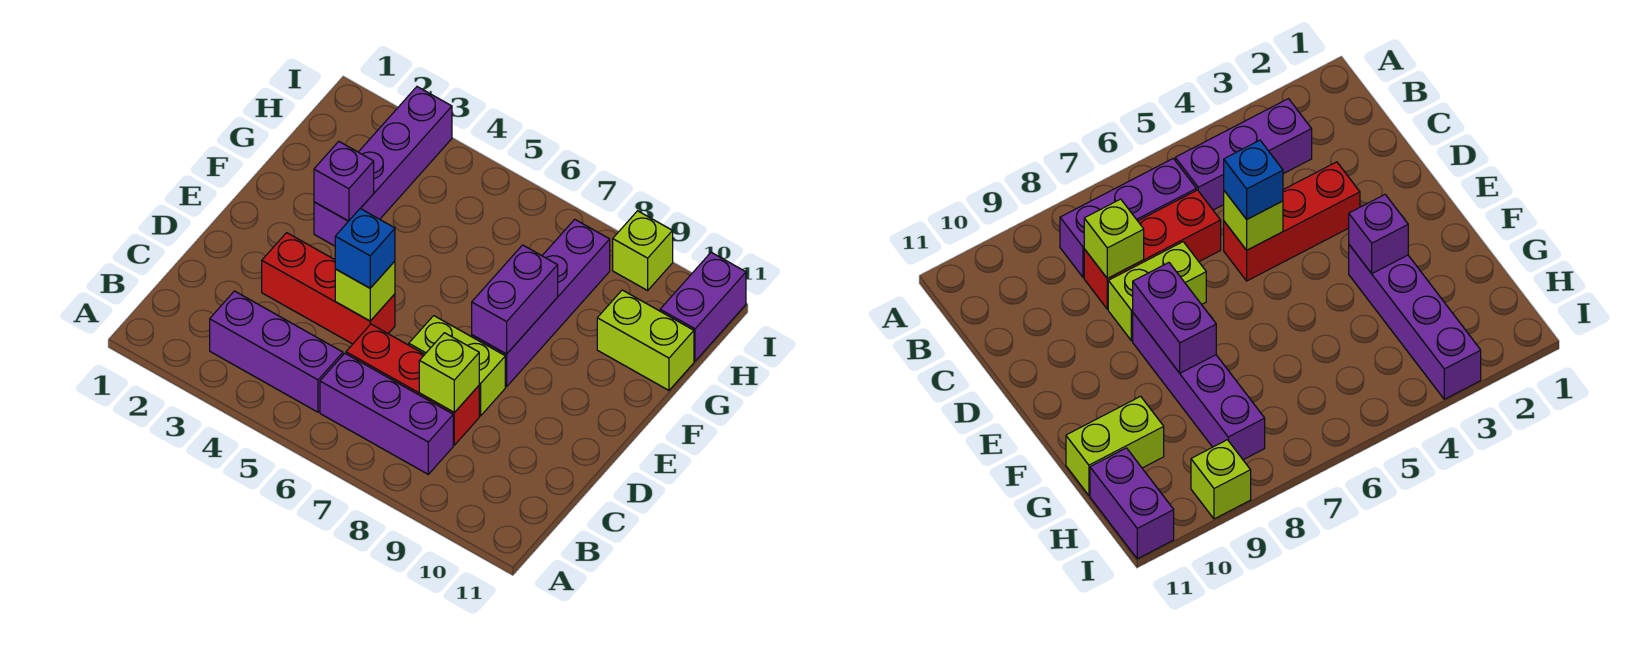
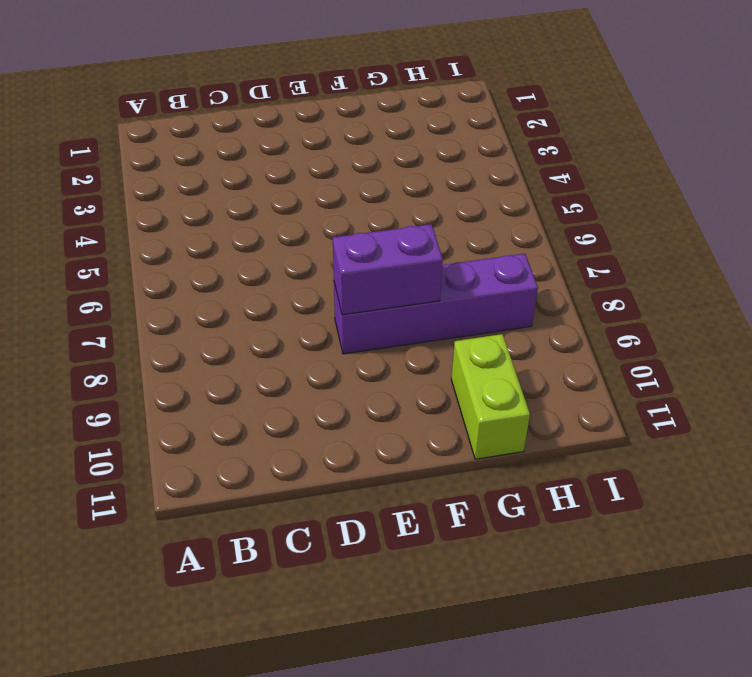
none -> purple 1x3 brick [210,291,343,412]
none -> purple 1x3 brick [320,353,453,474]
none -> red 1x3 brick [346,324,479,445]

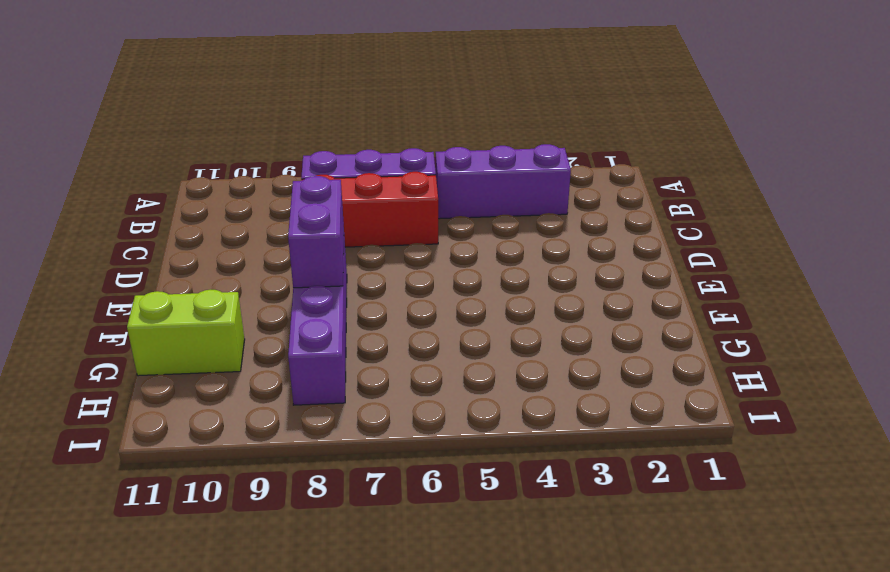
none -> red 1x3 brick [262,233,395,344]
none -> lime 1x2 brick [409,316,505,416]
none -> purple 1x4 brick [314,87,452,246]

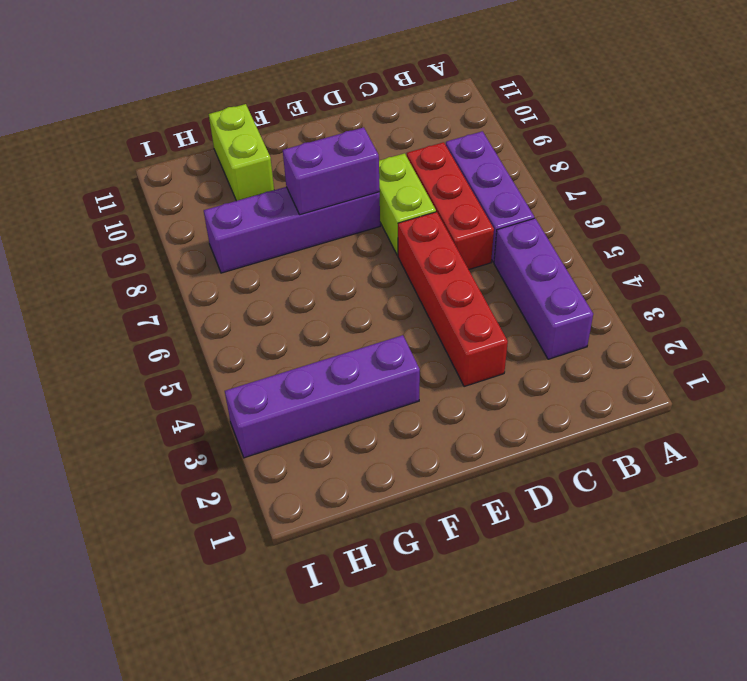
red 1x4 brick [398,212,508,387] -> red 1x3 brick [262,233,395,344]
none -> purple 1x2 brick [660,252,746,361]
none -> lime 1x1 brick [613,211,673,290]
none -> lime 1x1 brick [419,333,479,413]

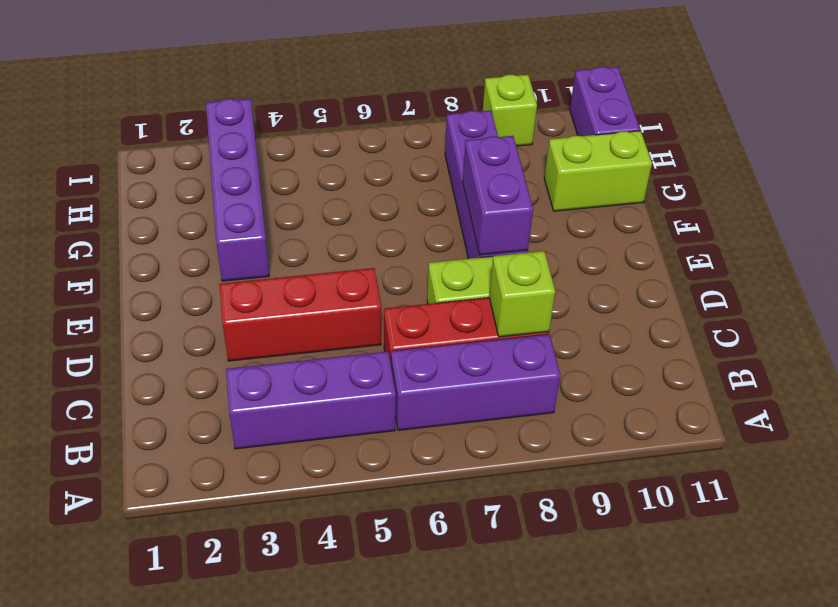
none -> lime 1x1 brick [335,261,395,321]
none -> purple 1x1 brick [314,142,374,221]
none -> blue 1x1 brick [335,208,395,288]

